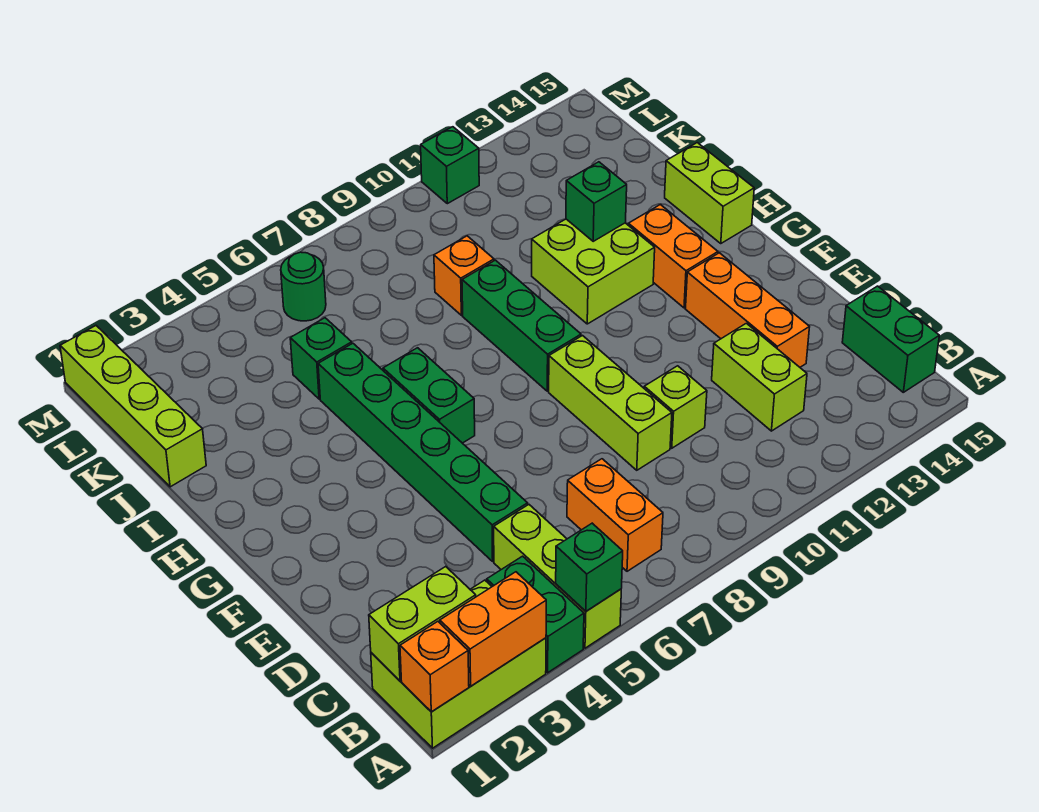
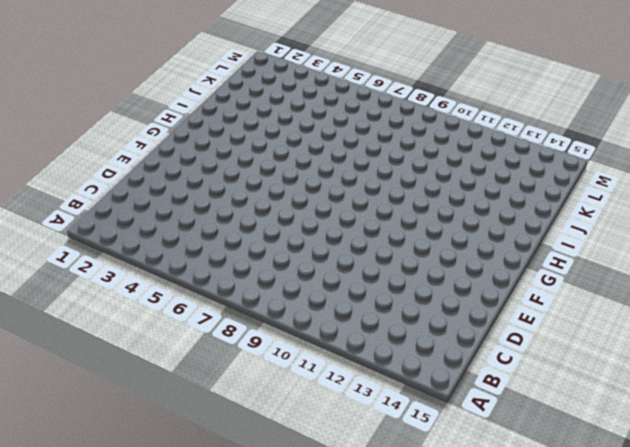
none -> lime 2x3 brick [371,580,546,748]
none -> green 1x2 brick [487,556,584,673]
none -> lime 1x3 brick [494,505,621,648]

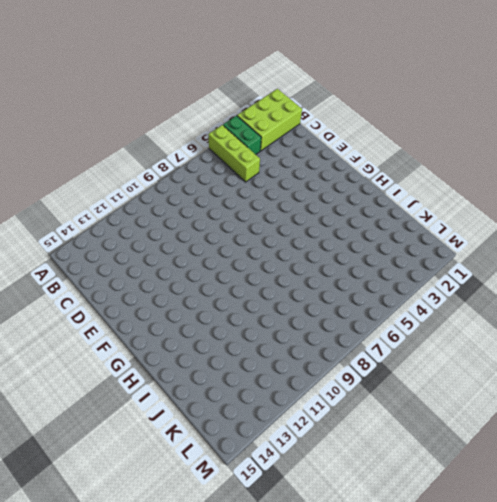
none -> orange 1x2 brick [567,459,663,571]
none -> green 1x2 brick [842,286,939,392]
none -> lime 1x2 brick [712,323,807,431]

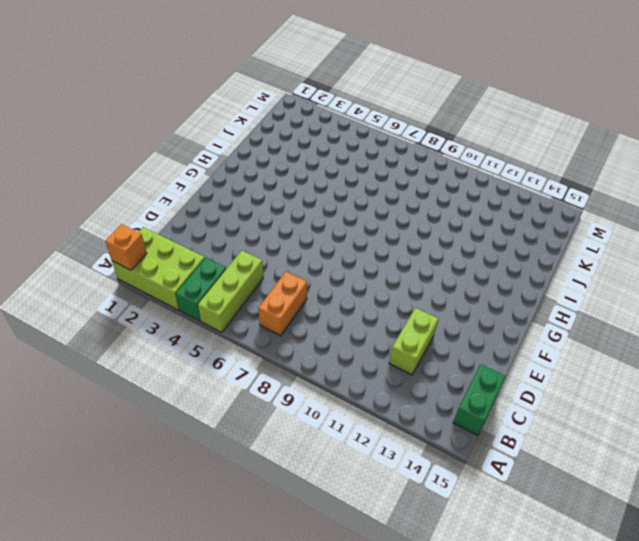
none -> green 1x6 brick [318,343,528,561]
none -> lime 1x3 brick [549,336,672,470]
none -> lime 1x1 brick [644,366,707,448]

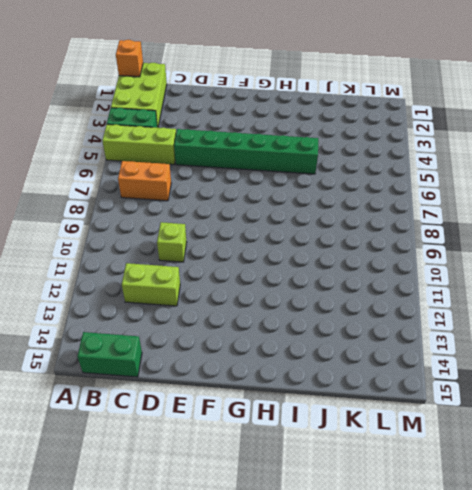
none -> lime 1x3 brick [549,336,672,470]
none -> orange 1x3 brick [686,253,809,367]
none -> green 1x2 brick [383,348,475,443]

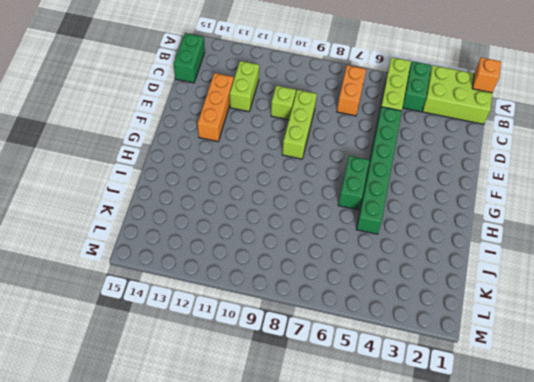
none -> green 1x3 brick [462,260,581,391]
none -> orange 1x2 brick [628,205,718,308]
none -> lime 2x2 brick [532,219,655,324]

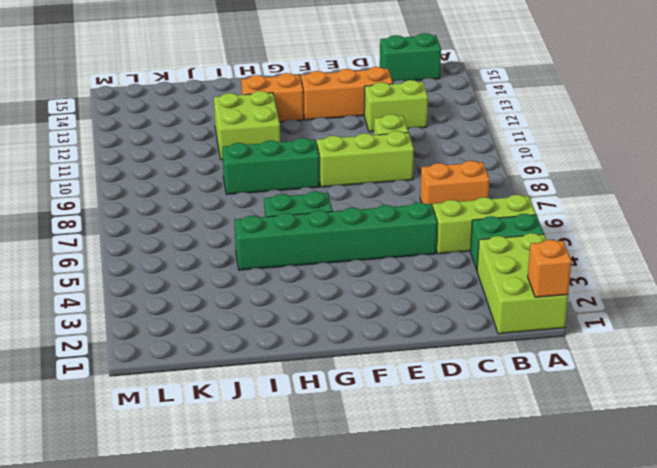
none -> lime 1x2 brick [665,143,754,243]
none -> lime 1x4 brick [60,326,206,487]
none -> green 1x1 brick [290,318,352,399]

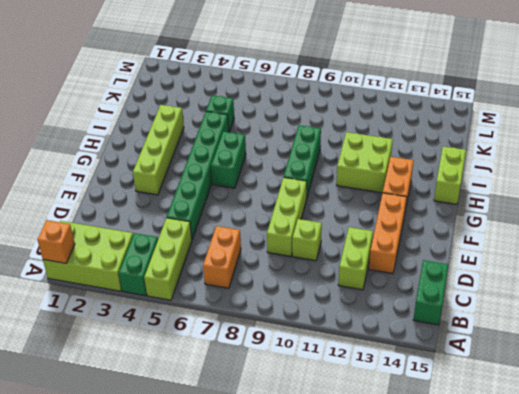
lime 1x4 brick [133,105,184,195] -> lime 1x4 brick moved to [60,326,206,487]
none -> orange 1x1 brick [434,236,494,315]
none -> green 1x1 round brick [281,252,326,321]
none -> green 1x1 brick [421,127,479,204]

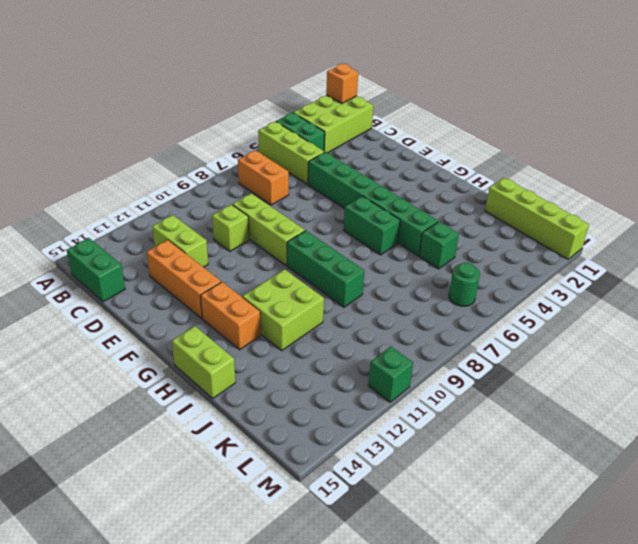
none -> orange 1x1 brick [434,236,494,315]
none -> orange 1x2 brick [440,572,546,686]
none -> green 1x1 brick [556,523,623,611]

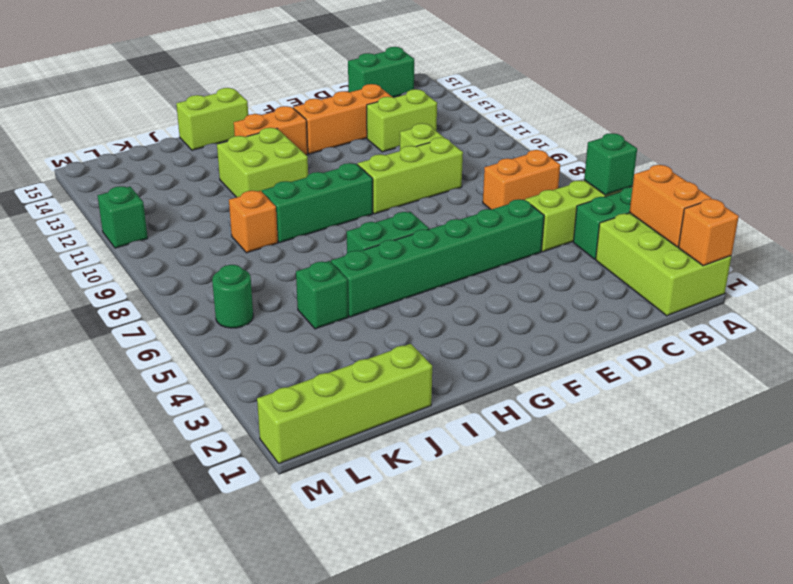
none -> lime 1x2 brick [369,567,476,681]
none -> green 1x1 brick [566,162,627,241]

